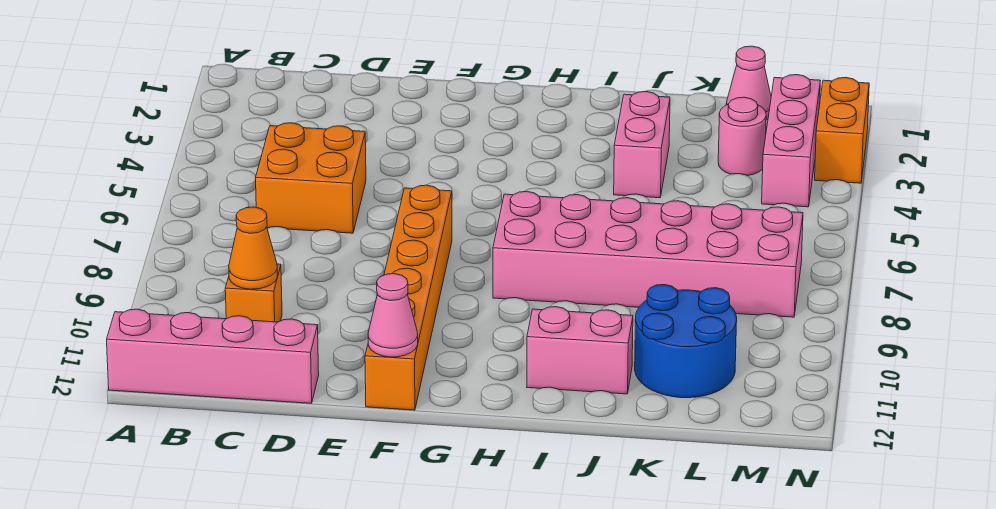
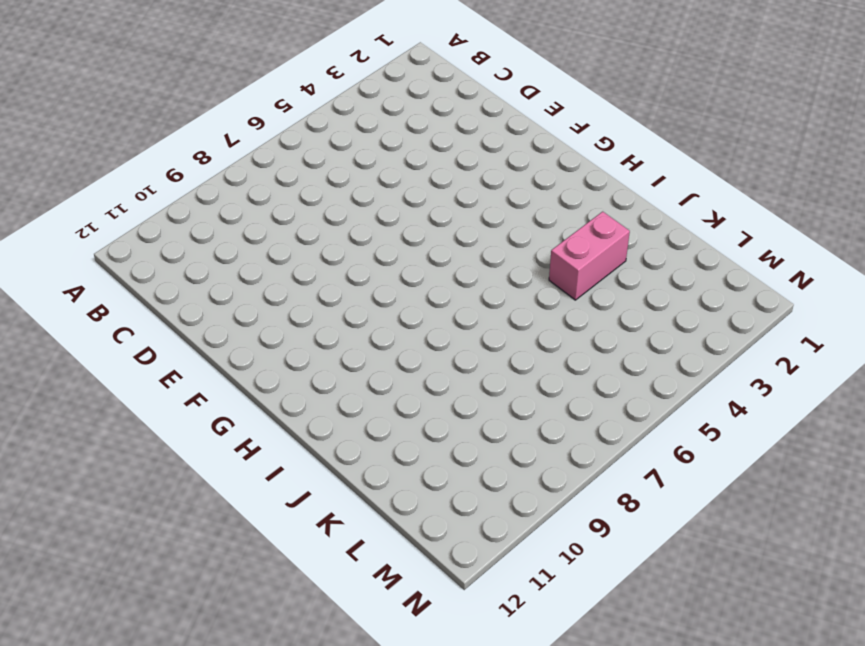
none -> pink 1x4 brick [107,309,319,403]
none -> orange 2x2 brick [256,123,366,233]
none -> orange 1x1 brick [225,264,282,322]

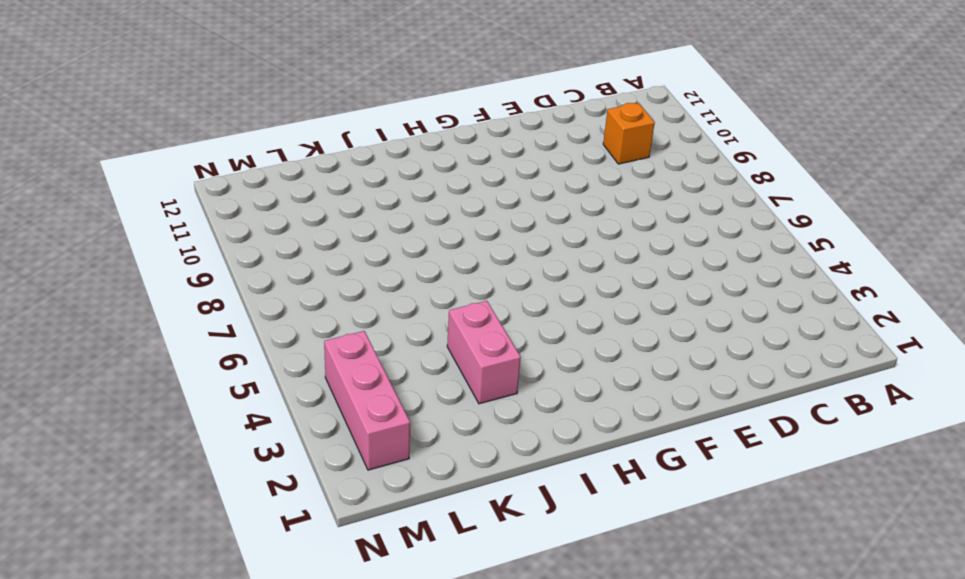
none -> pink 1x4 brick [107,309,319,403]
none -> orange 2x2 brick [256,123,366,233]
none -> orange 1x6 brick [365,185,452,410]

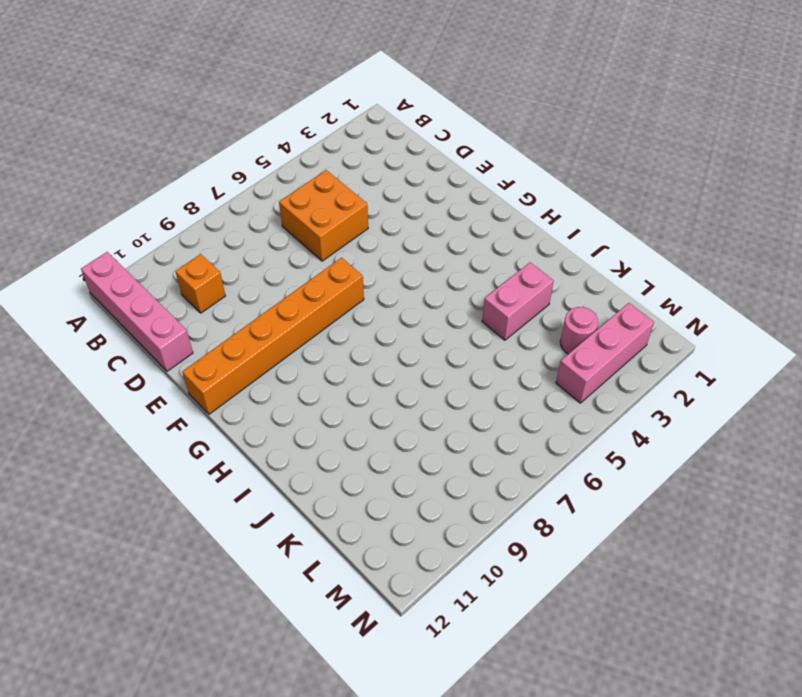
none -> pink 2x6 brick [493,192,803,317]
none -> pink 1x2 brick [527,307,633,394]
none -> blue 2x2 round brick [635,285,737,398]

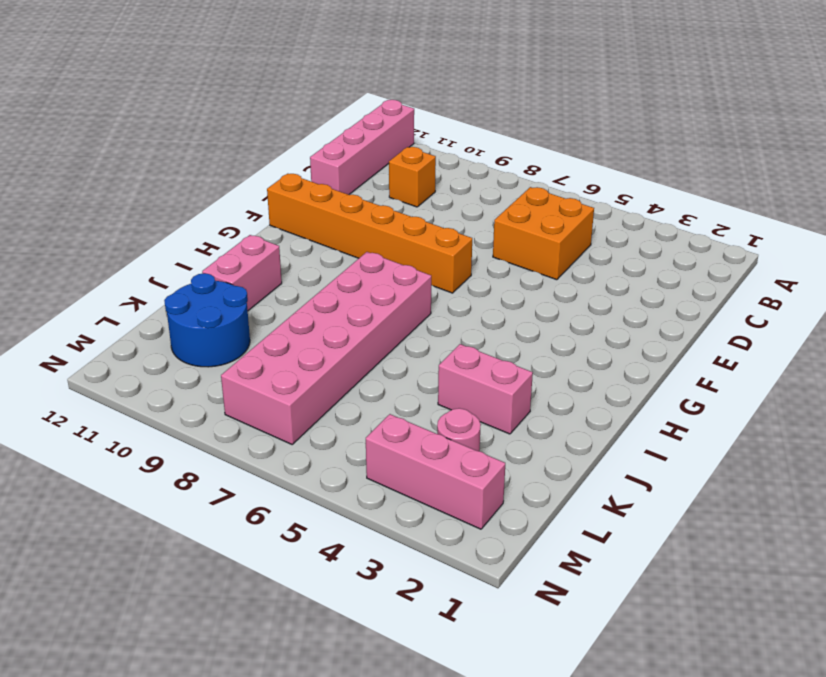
none -> pink 1x1 cone [726,46,771,120]
none -> orange 1x2 brick [815,77,869,183]
none -> orange 1x1 cone [229,207,277,289]

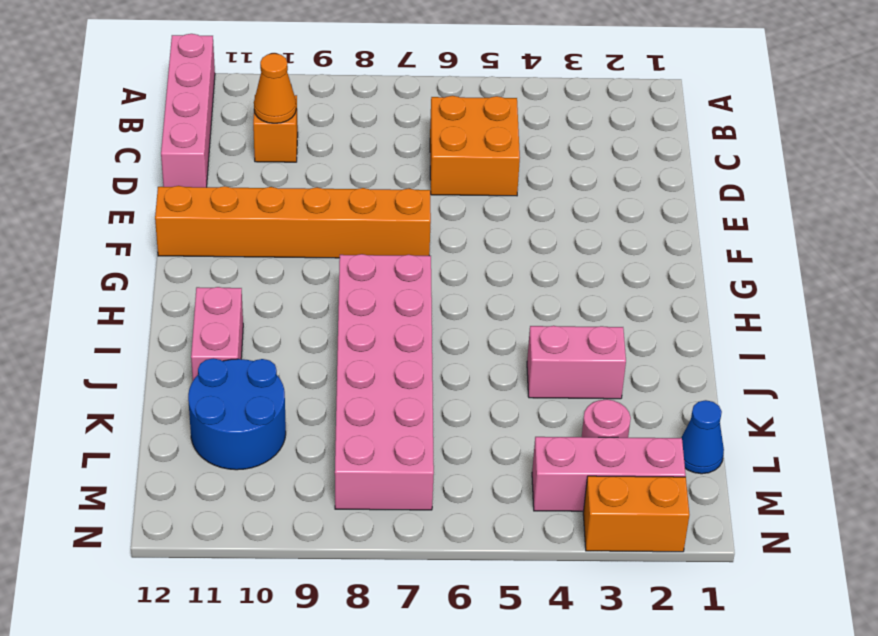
blue 1x1 cone [681,400,724,474] -> pink 1x1 cone [726,46,771,120]
none -> pink 1x1 cone [368,274,418,357]

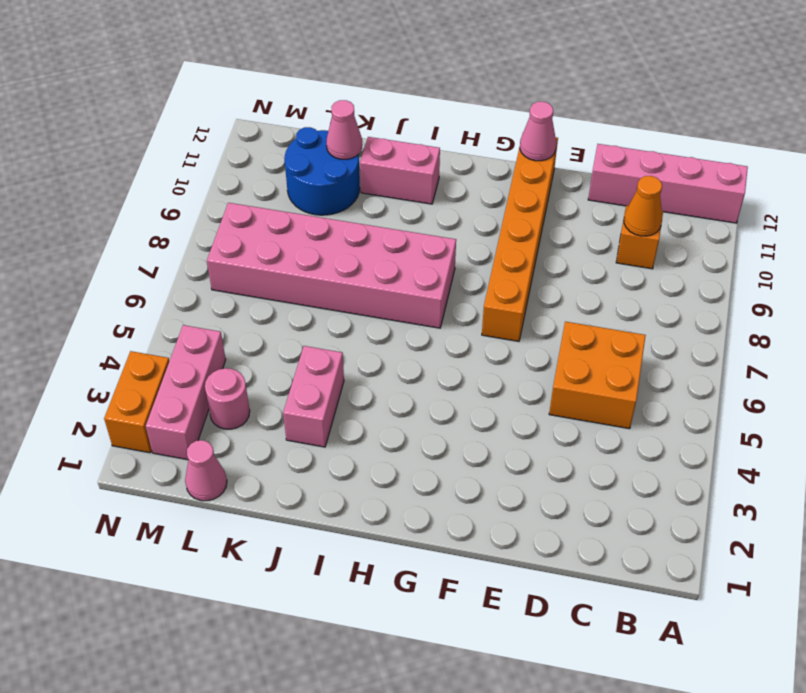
pink 1x1 cone [326,100,363,159] -> none

